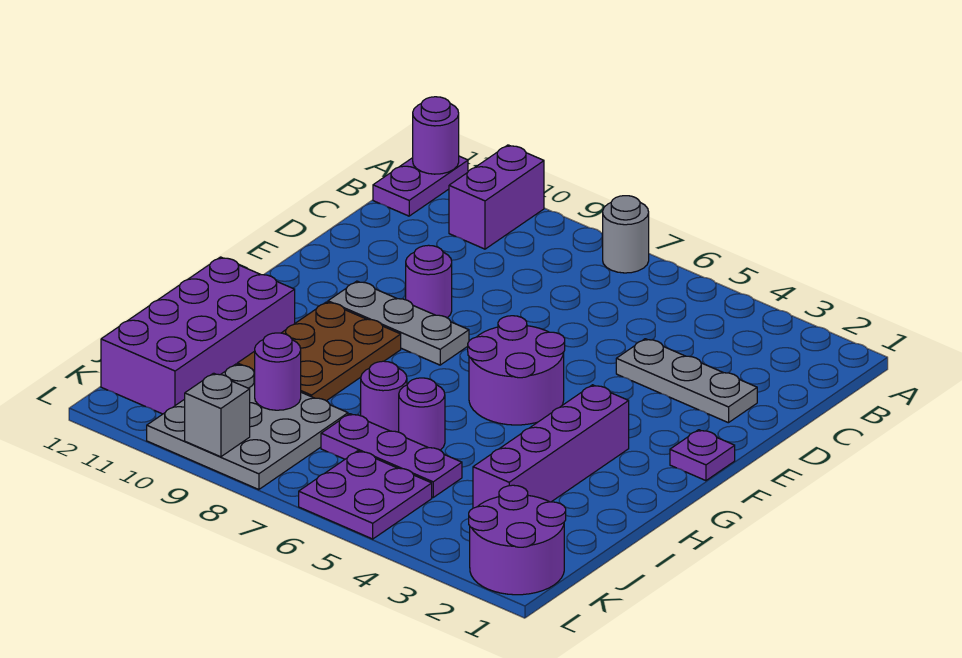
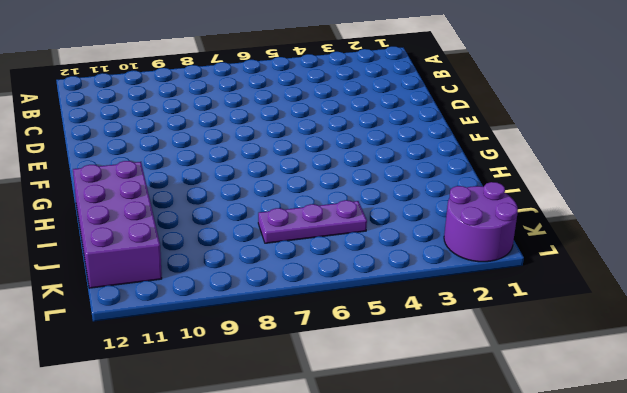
none -> grey 1x1 round brick [603,196,649,273]
none -> purple 1x2 brick [449,145,544,249]
none -> purple 1x2 plate [373,156,468,216]

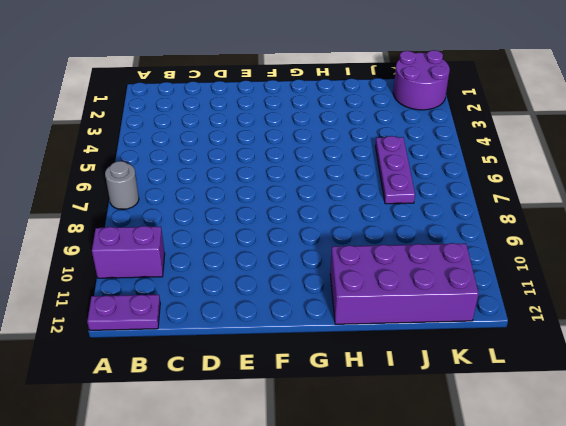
none -> grey 1x3 plate [616,339,757,423]
none -> purple 1x1 round brick [406,245,452,318]
none -> purple 1x1 plate [670,430,735,481]

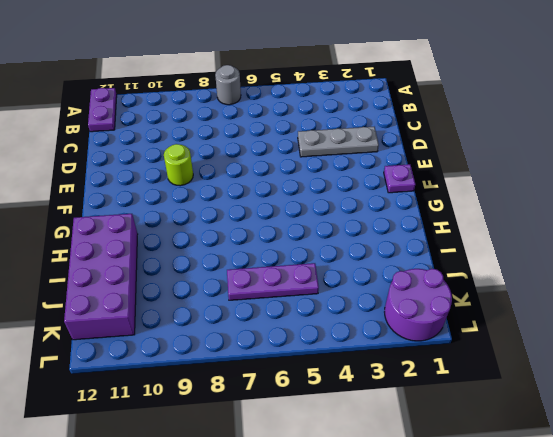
lime 1x1 round brick [164,144,193,186] -> purple 1x1 round brick [406,245,452,318]
none -> purple 1x2 brick [449,145,544,249]
none -> purple 2x2 round brick [468,316,565,425]
none -> grey 1x3 plate [328,281,469,365]

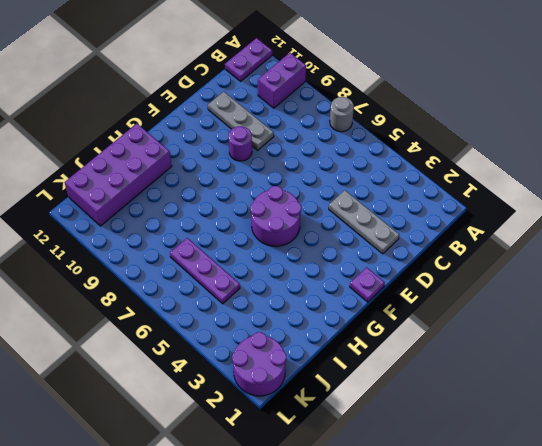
grey 1x3 plate [208,92,274,150] -> grey 1x3 plate moved to [328,281,469,365]
none -> purple 1x4 brick [473,385,629,508]
none -> brown 2x3 plate [237,302,401,401]
none -> purple 1x1 round brick [399,378,445,450]

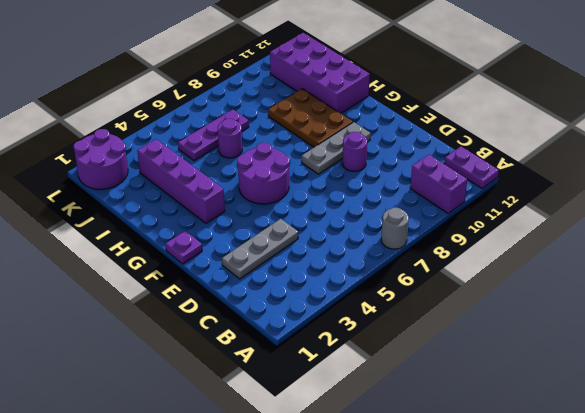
none -> purple 1x1 round brick [361,361,407,432]
none -> grey 3x3 plate [147,364,348,490]
none -> purple 2x2 plate [299,451,432,539]

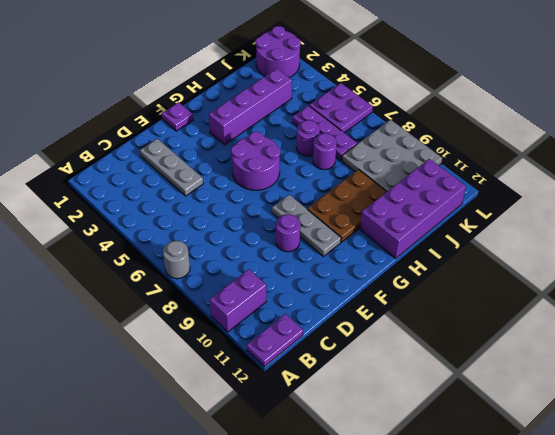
none -> purple 1x1 round brick [413,97,459,174]
none -> purple 1x1 round brick [255,333,301,410]
none -> grey 1x1 brick [185,373,250,457]

